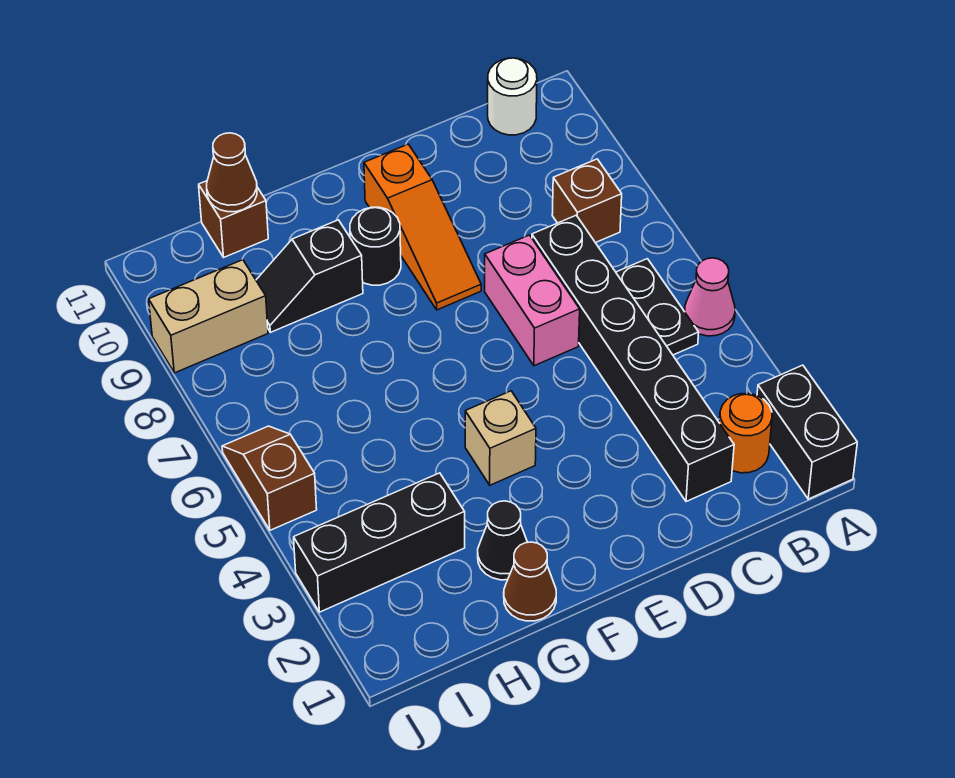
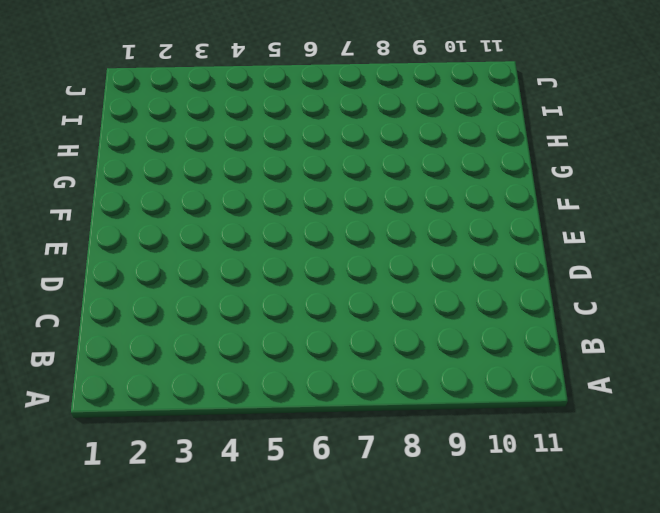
none -> black 1x2 brick [757,365,857,499]
none -> pink 1x1 cone [684,258,735,336]
none -> orange 1x1 round brick [719,393,772,473]

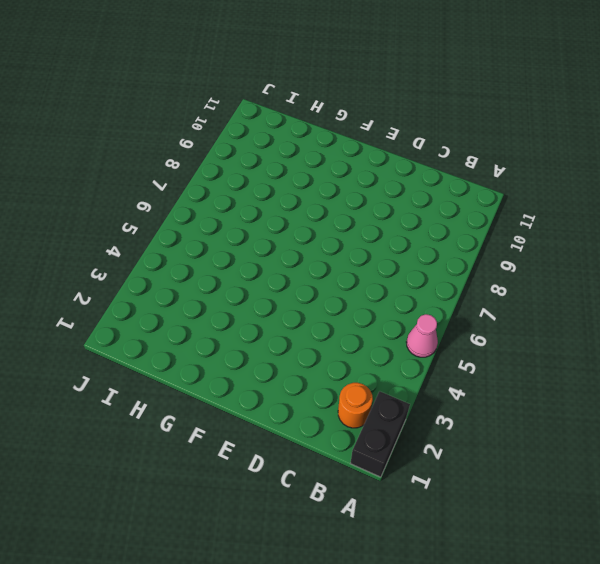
none -> black 1x2 plate [616,259,699,355]
none -> brown 1x1 brick [552,159,622,243]
none -> white 1x1 round brick [488,58,537,135]

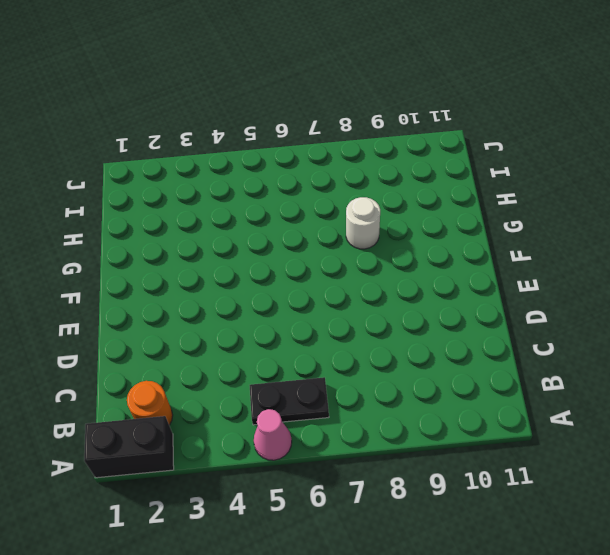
white 1x1 round brick [346,197,380,249] -> white 1x1 round brick moved to [488,58,537,135]
none -> brown 1x1 brick [552,159,622,243]
none -> black 1x6 brick [532,215,734,502]
none -> pink 1x2 brick [485,235,580,366]

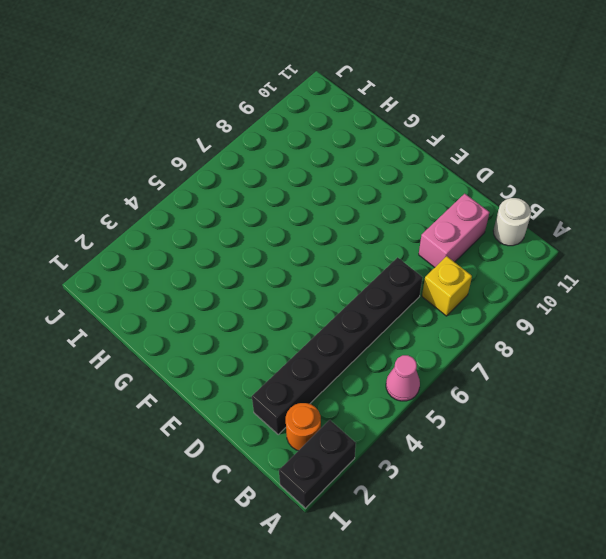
yellow 1x1 brick [422,256,472,316] -> brown 1x1 brick [552,159,622,243]
pink 1x2 brick [419,194,489,267] -> pink 1x2 brick moved to [485,235,580,366]
none -> black 1x2 plate [616,259,699,355]
none -> orange 1x3 slope [364,144,481,310]
none -> tan 1x1 brick [465,391,536,485]

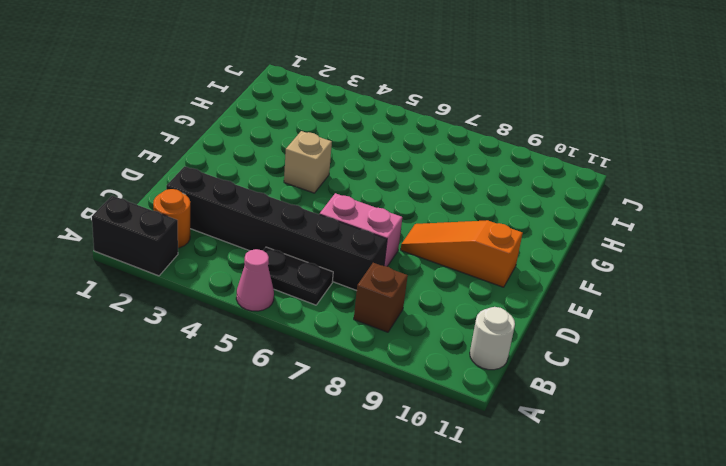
none -> black 1x1 round brick [350,207,401,285]
none -> brown 1x1 cone [504,542,556,621]
none -> black 1x1 cone [478,501,527,580]

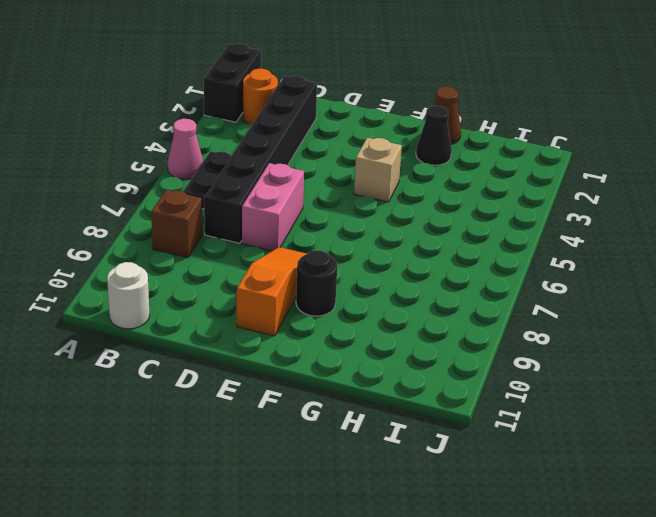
none -> black 1x2 slope [256,220,363,332]
none -> black 1x3 brick [294,473,465,612]
none -> brown 1x1 brick [199,181,268,257]

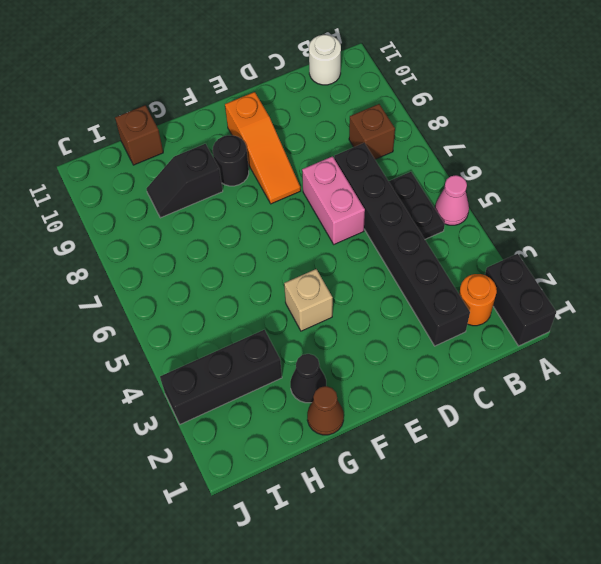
none -> tan 1x2 brick [149,260,268,373]
none -> brown 1x2 slope [222,426,317,530]
none -> brown 1x1 cone [207,133,257,212]

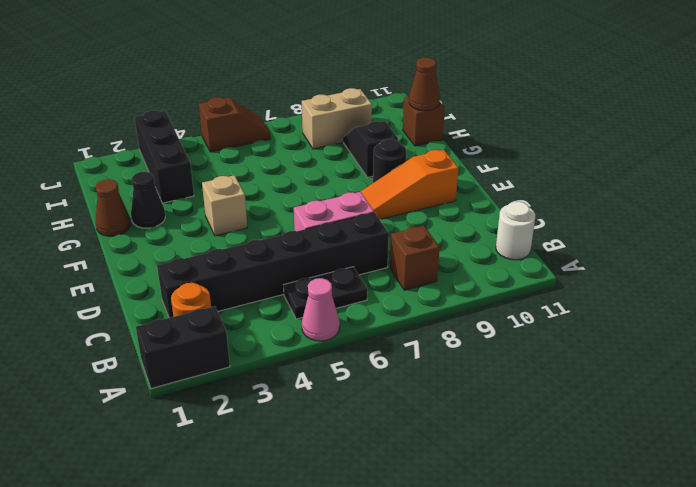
tan 1x2 brick [302,88,372,149] -> tan 1x2 brick turned to [149,260,268,373]

